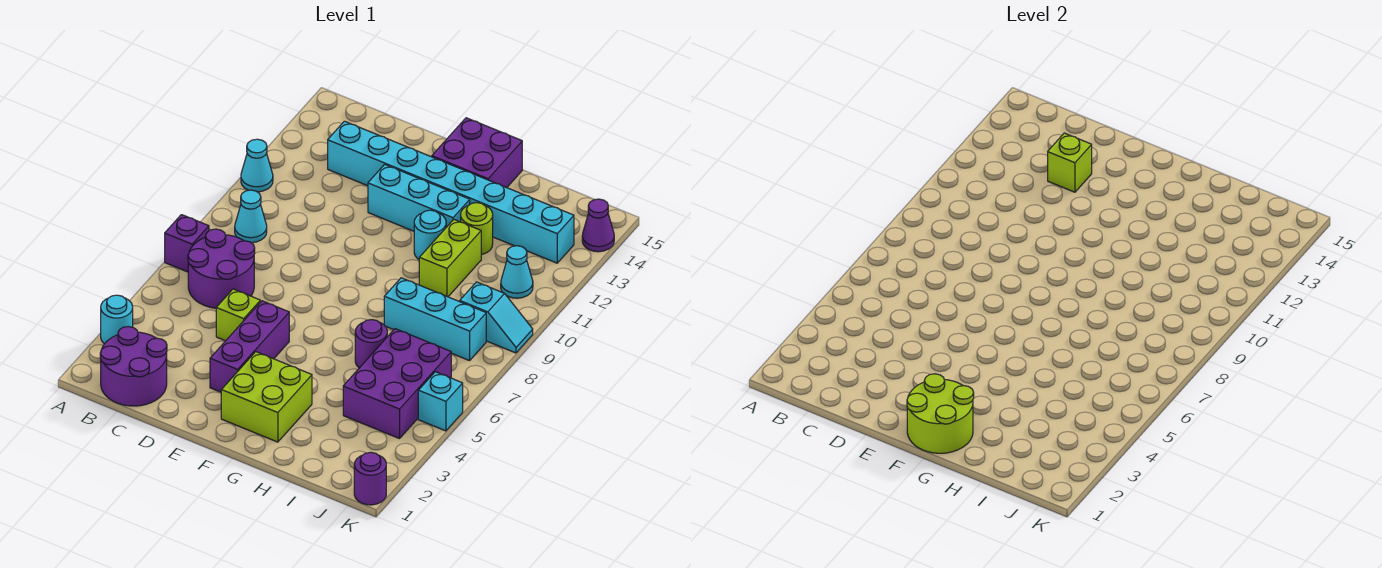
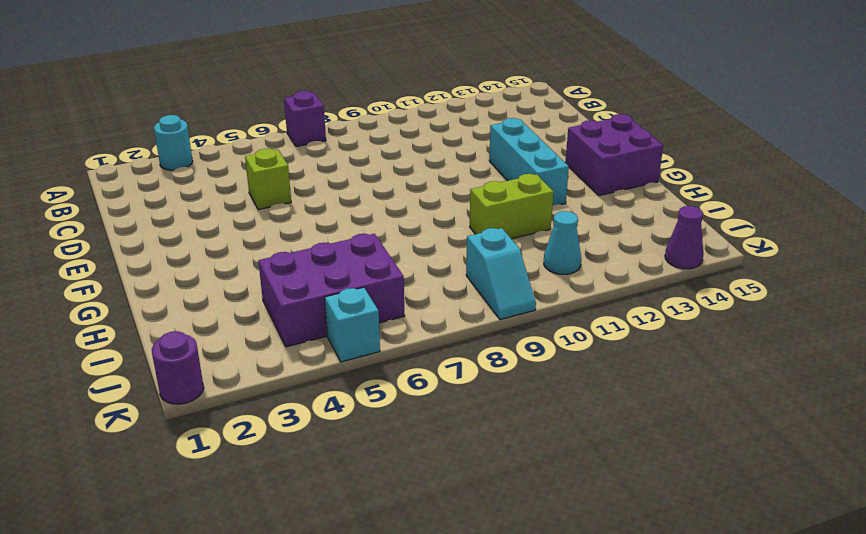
none -> cyan 1x1 cone [241,139,273,192]
none -> purple 2x2 round brick [100,327,167,406]
none -> purple 2x2 round brick [188,229,255,308]

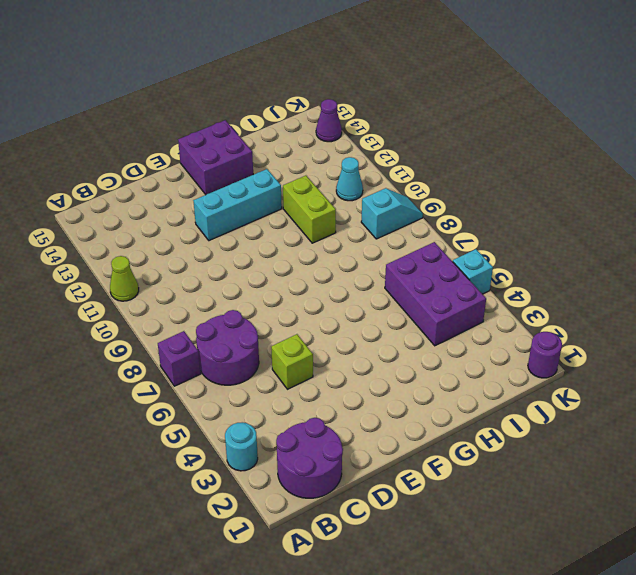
lime 1x1 cone [110,256,139,301] -> cyan 1x1 cone [241,139,273,192]
none -> cyan 1x1 cone [235,190,267,243]
none -> cyan 1x8 brick [328,121,574,263]
none -> purple 1x3 brick [210,301,289,392]

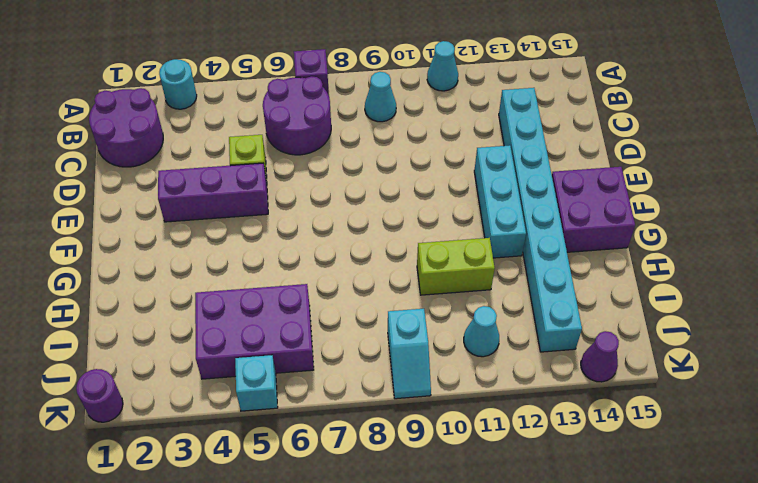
none -> lime 2x2 brick [221,352,312,442]
none -> cyan 1x1 round brick [414,210,446,259]
none -> purple 1x1 round brick [355,320,387,368]

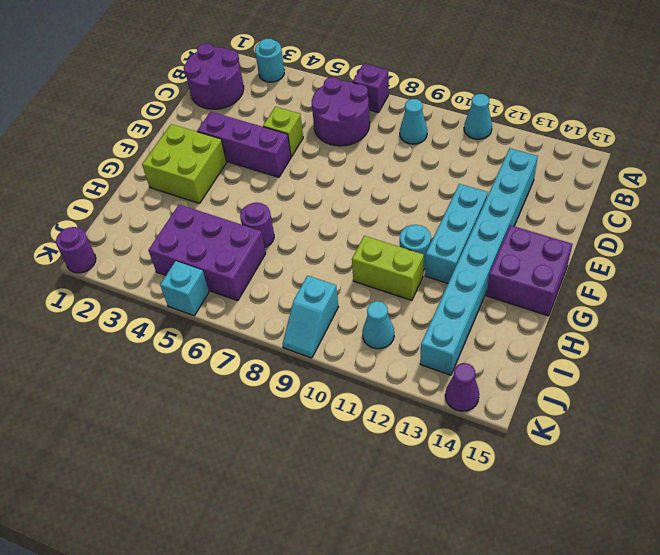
none -> cyan 1x3 brick [384,278,486,361]
none -> lime 1x1 round brick [461,203,493,255]
none -> lime 1x1 brick [1048,133,1092,192]

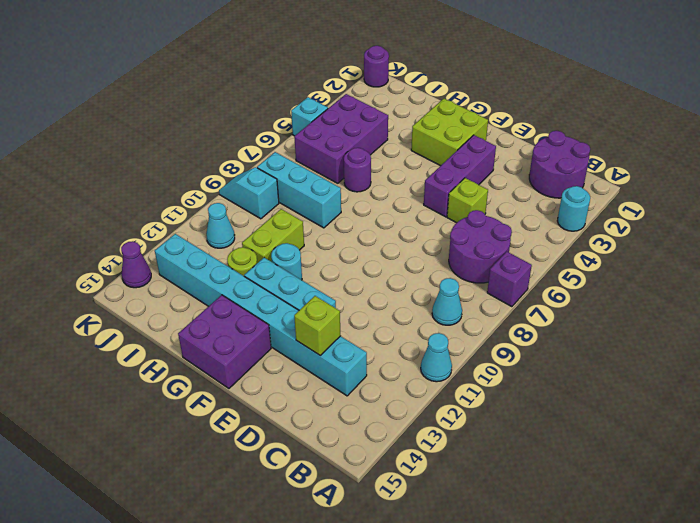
none -> lime 2x2 round brick [907,374,974,453]

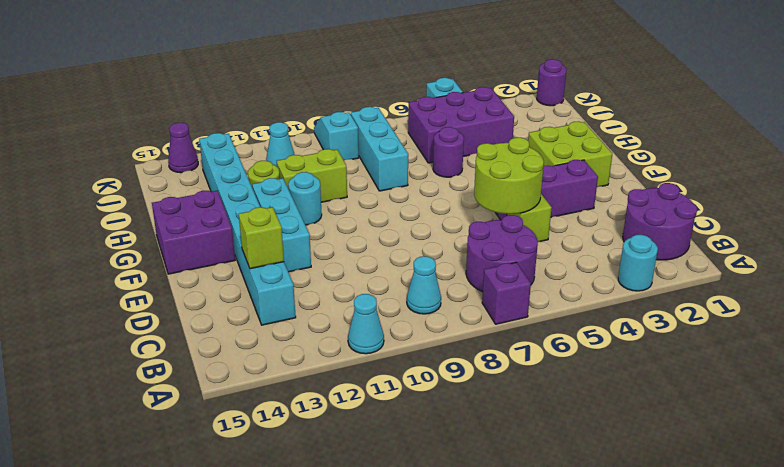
lime 2x2 round brick [474,138,544,214] -> lime 2x2 round brick moved to [907,374,974,453]

